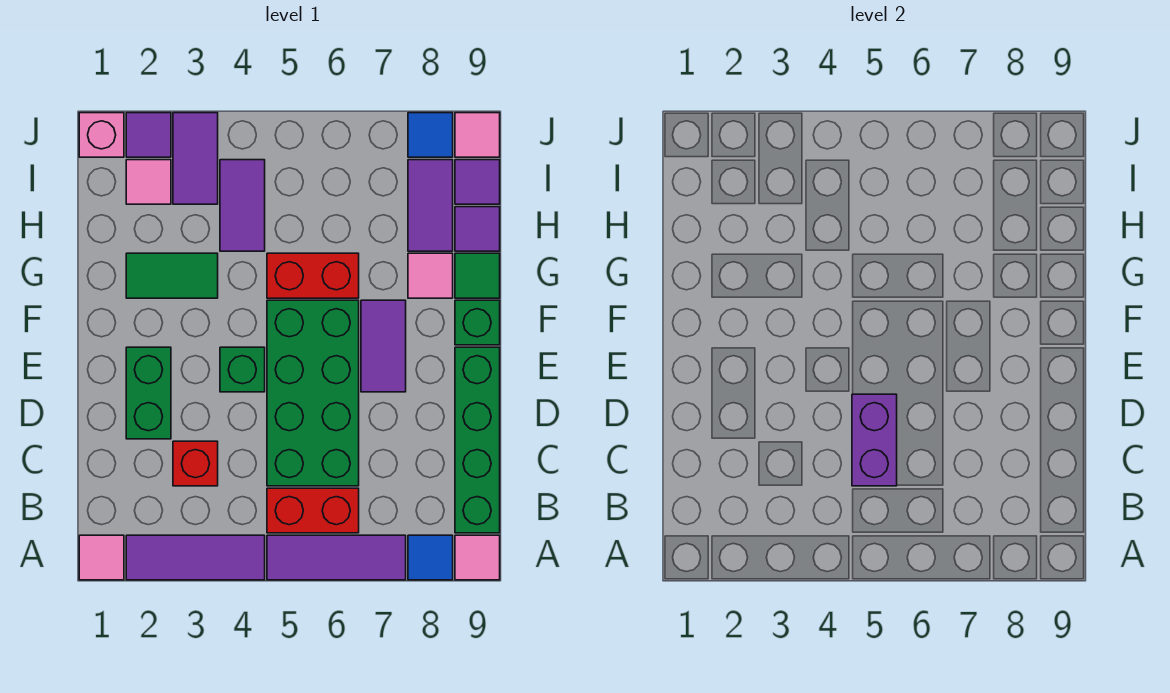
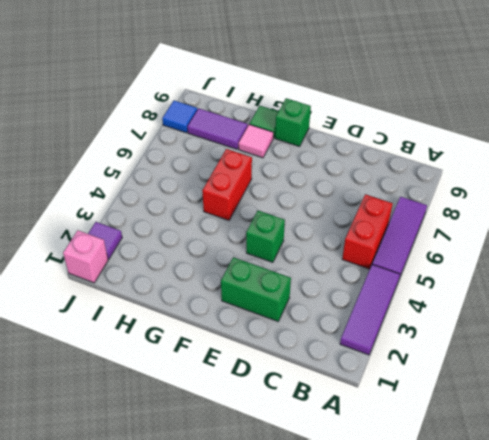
none -> pink 1x1 tile [79,535,124,580]
none -> blue 1x1 tile [408,535,453,580]
none -> pink 1x1 tile [455,535,500,580]

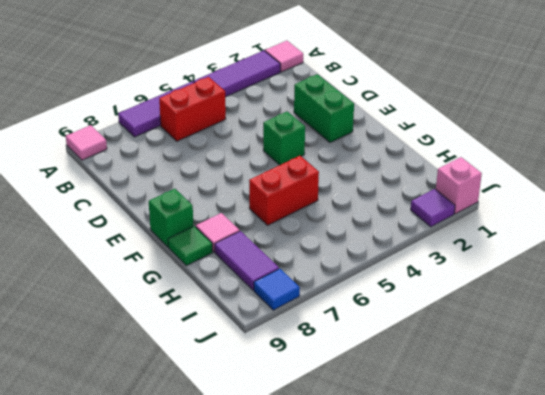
none -> blue 1x1 tile [408,535,453,580]
none -> green 1x4 brick [455,347,500,533]
none -> red 1x1 brick [173,441,218,486]

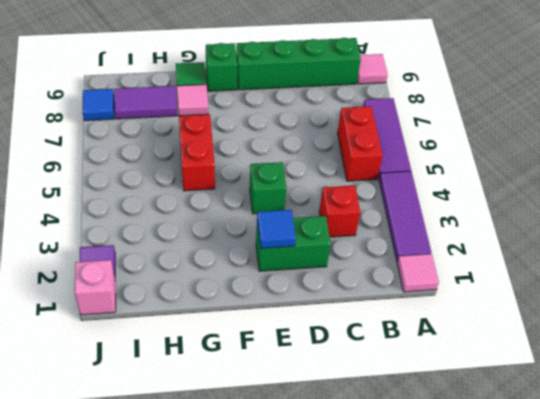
blue 1x1 tile [257,210,296,248] -> blue 1x1 tile moved to [408,535,453,580]
none -> green 2x4 brick [267,300,359,486]
none -> purple 1x2 tile [361,300,406,392]
none -> green 1x2 tile [126,253,218,298]

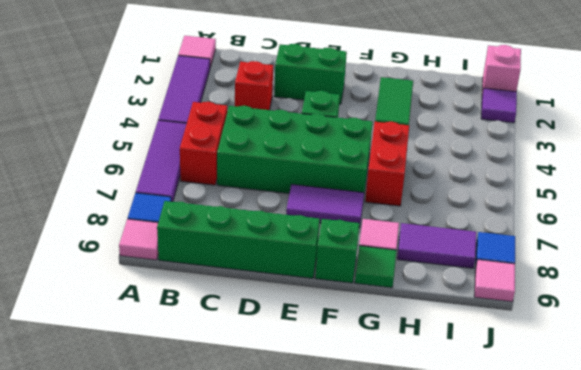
none -> purple 1x2 tile [220,160,265,251]
none -> purple 1x1 tile [455,207,500,251]
none -> pink 1x1 tile [126,160,171,204]

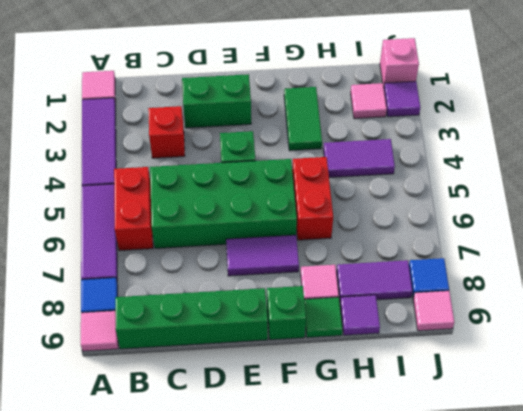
none -> purple 1x2 tile [173,113,218,204]
none -> purple 1x1 tile [455,160,500,204]
none -> purple 1x2 brick [852,394,897,486]

